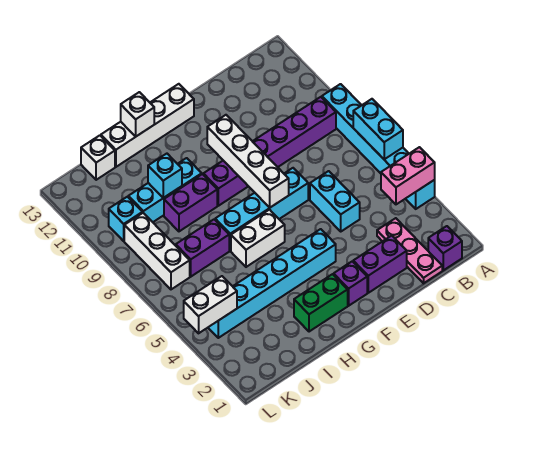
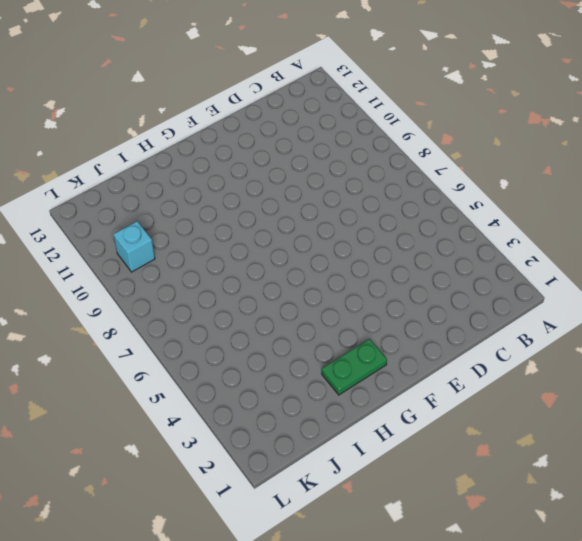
green 1x2 plate [322,339,387,395] -> green 1x2 brick [294,274,348,332]
none -> cyan 1x6 brick [322,84,435,209]
none -> purple 1x1 brick [428,226,462,270]
none -> purple 1x6 brick [203,97,336,206]

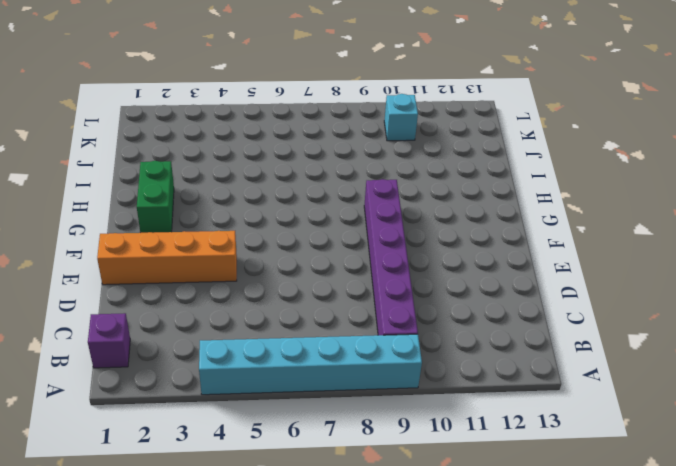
orange 1x4 brick [97,231,237,285] -> purple 1x2 brick [353,236,407,293]
none -> pink 1x3 plate [377,218,442,283]
none -> cyan 1x2 brick [310,171,360,231]
none -> cyan 1x4 brick [215,168,308,251]

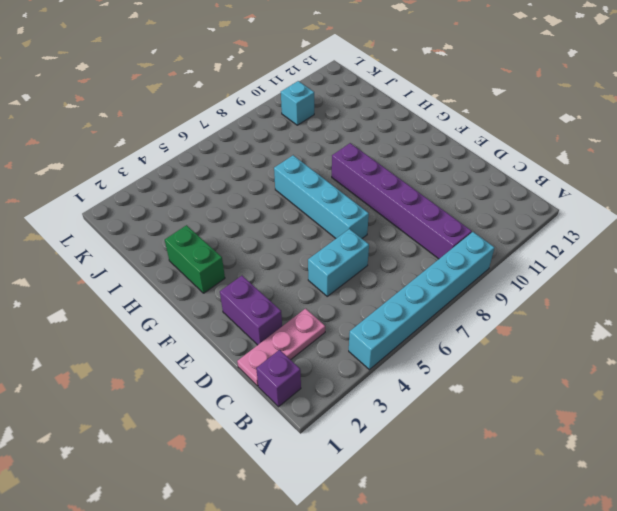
none -> purple 1x1 brick [334,261,367,306]
none -> cyan 1x6 brick [208,229,336,338]
none -> white 1x4 brick [101,84,194,167]

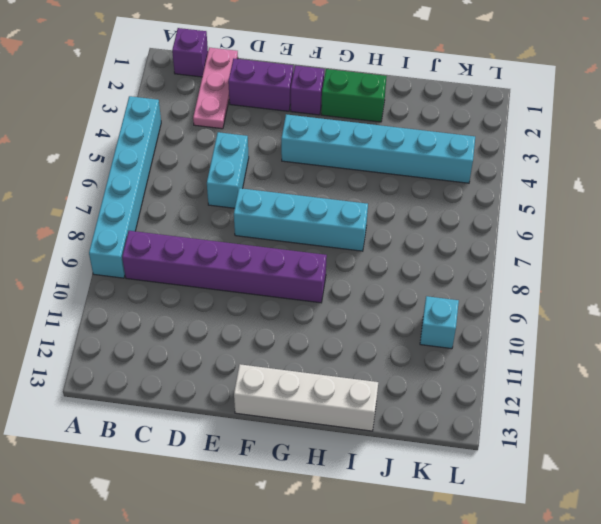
none -> white 1x2 brick [231,210,285,267]
none -> purple 1x2 brick [164,174,217,231]
none -> cyan 1x3 brick [128,158,202,222]

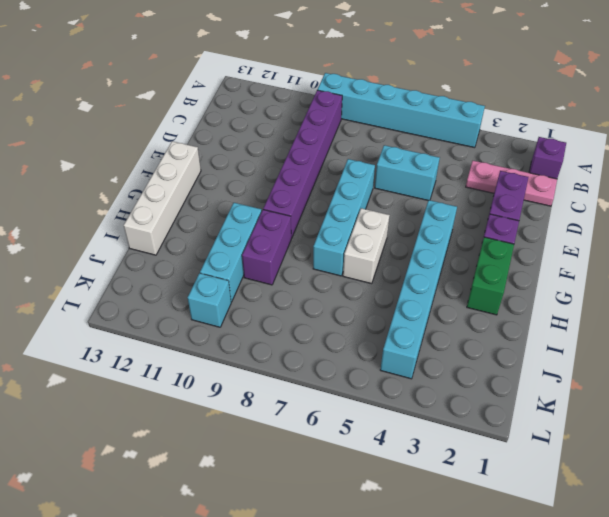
none -> purple 1x2 brick [176,219,229,277]
none -> white 1x1 brick [81,135,115,180]
none -> white 1x3 brick [124,213,190,289]

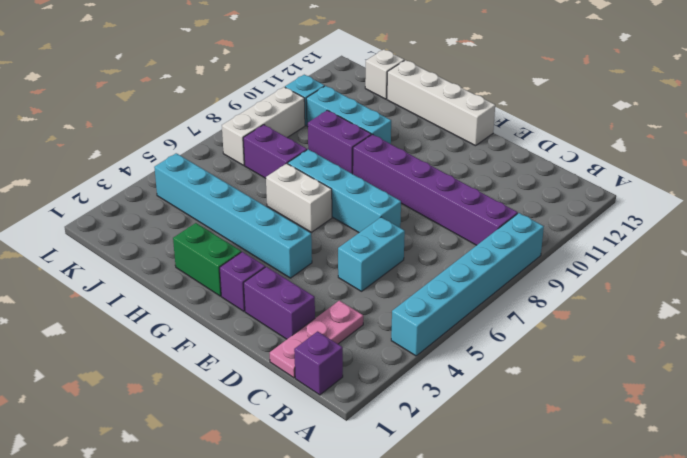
none -> pink 1x2 brick [381,147,435,204]
none -> cyan 1x2 brick [353,99,403,159]
none -> white 1x4 brick [207,115,289,207]

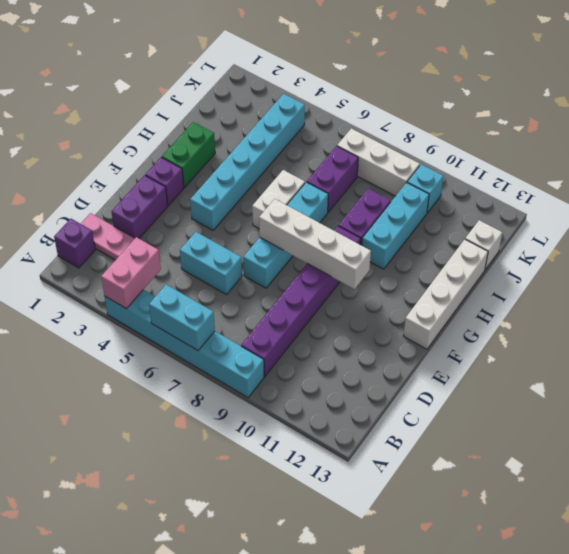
none -> white 1x1 brick [121,92,154,136]
none -> cyan 1x1 brick [148,154,182,198]
none -> white 1x2 brick [184,276,237,333]

